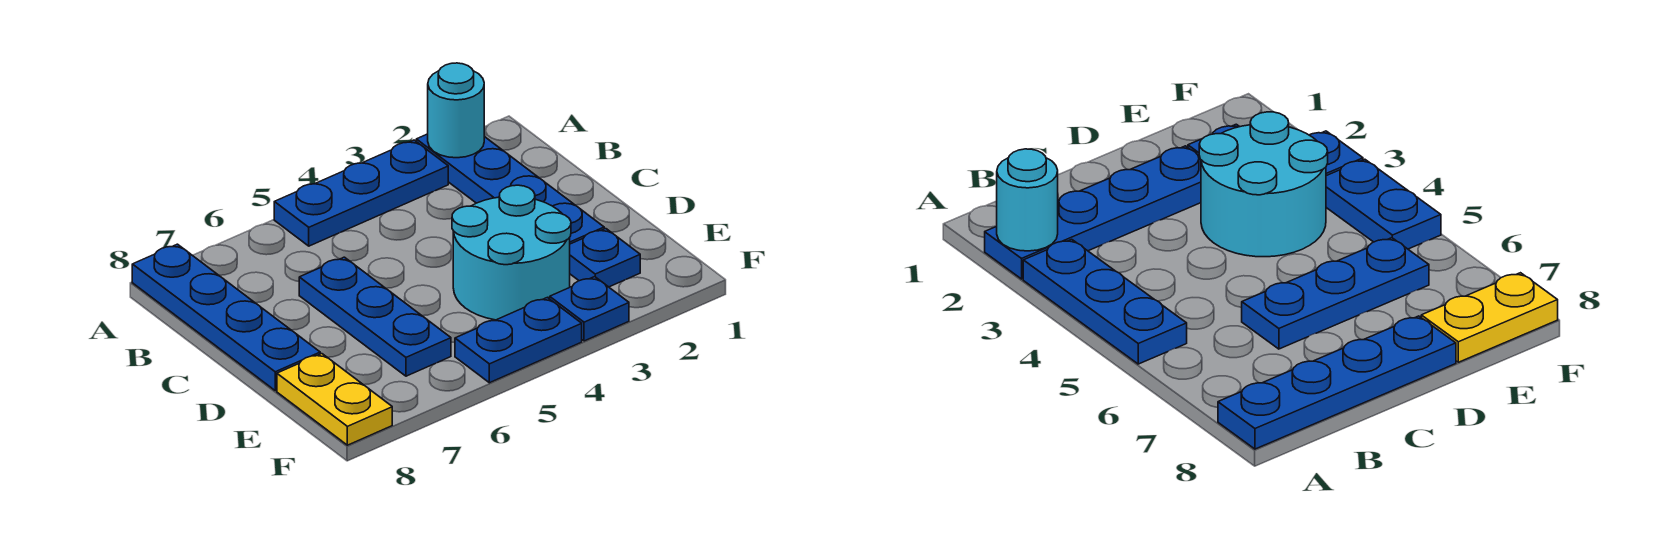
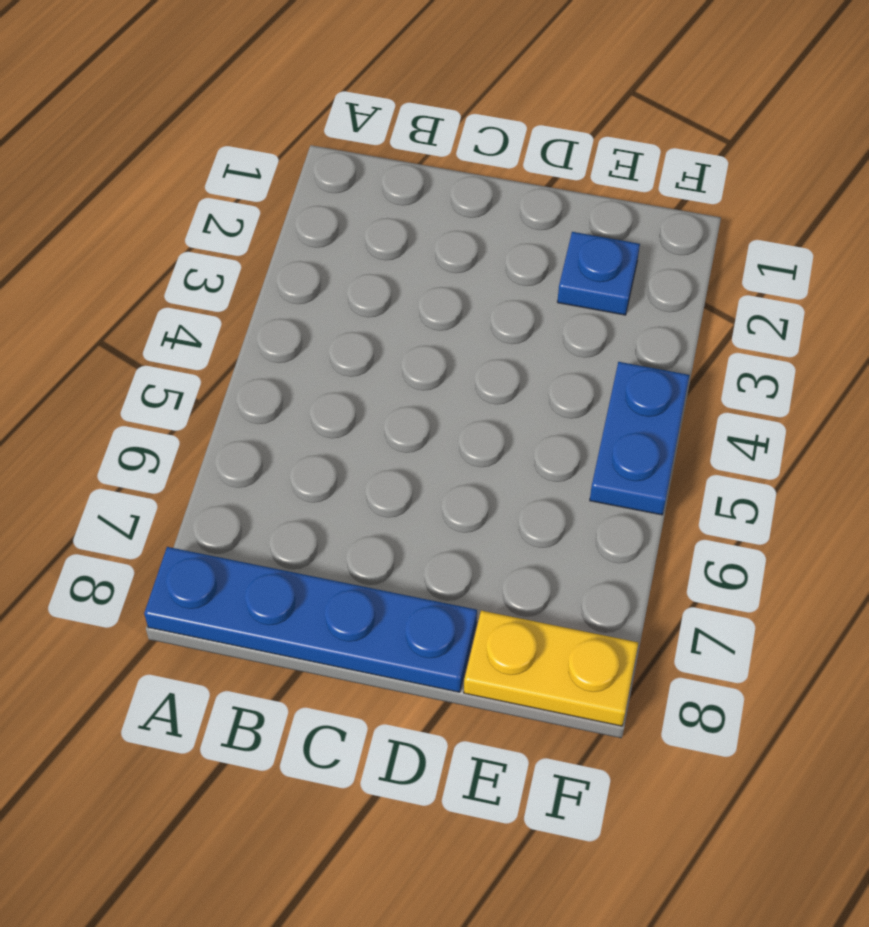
none -> blue 1x4 plate [416,134,604,244]
none -> blue 1x3 plate [274,140,448,246]

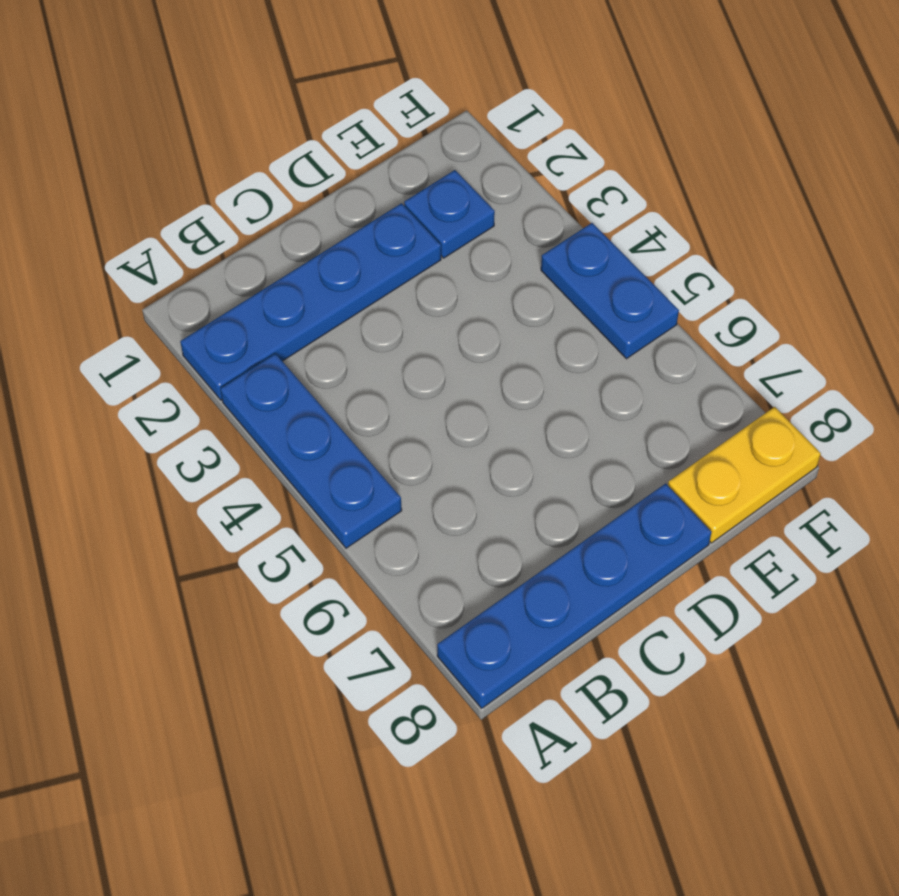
none -> blue 1x3 plate [299,257,451,376]
none -> cyan 2x2 round brick [452,185,571,320]

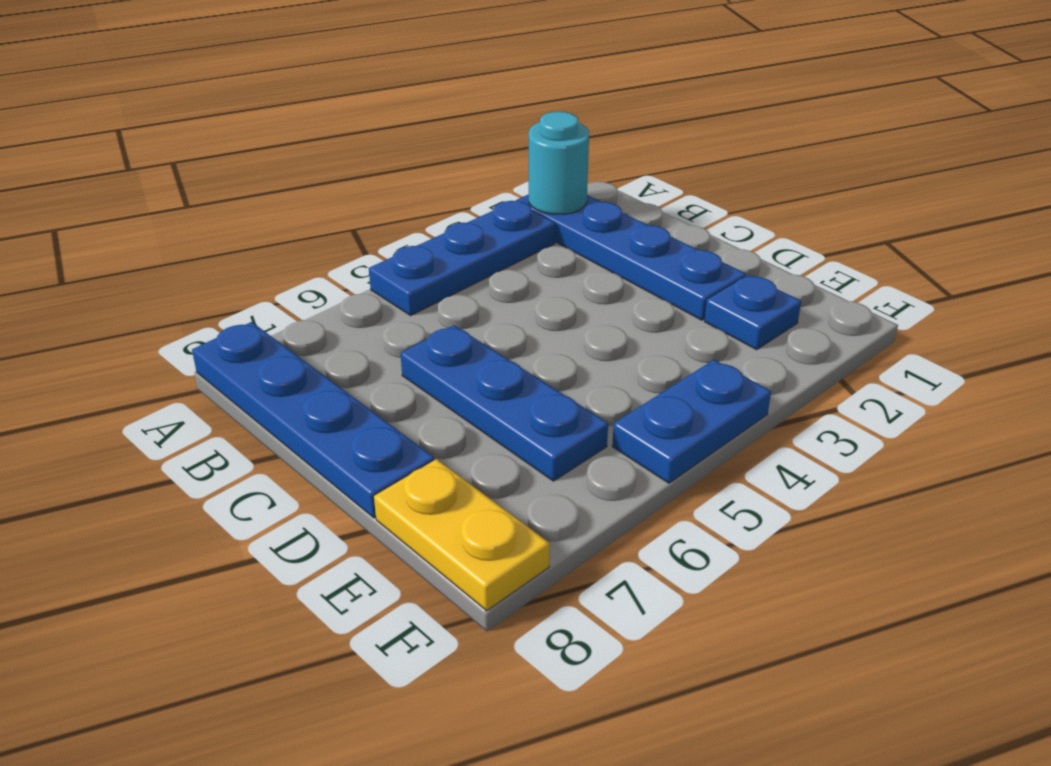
none -> cyan 2x2 round brick [452,185,571,320]
none -> blue 1x1 plate [550,277,629,341]

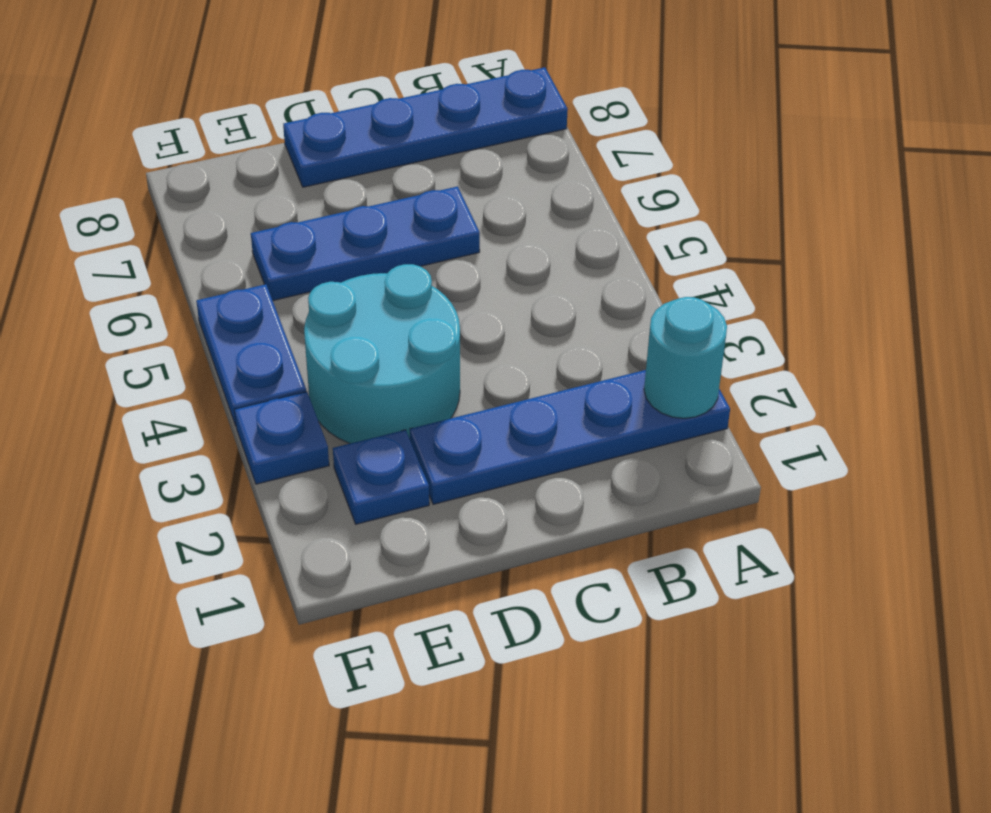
none -> blue 1x3 plate [274,140,448,246]
none -> yellow 1x2 plate [277,354,392,445]

